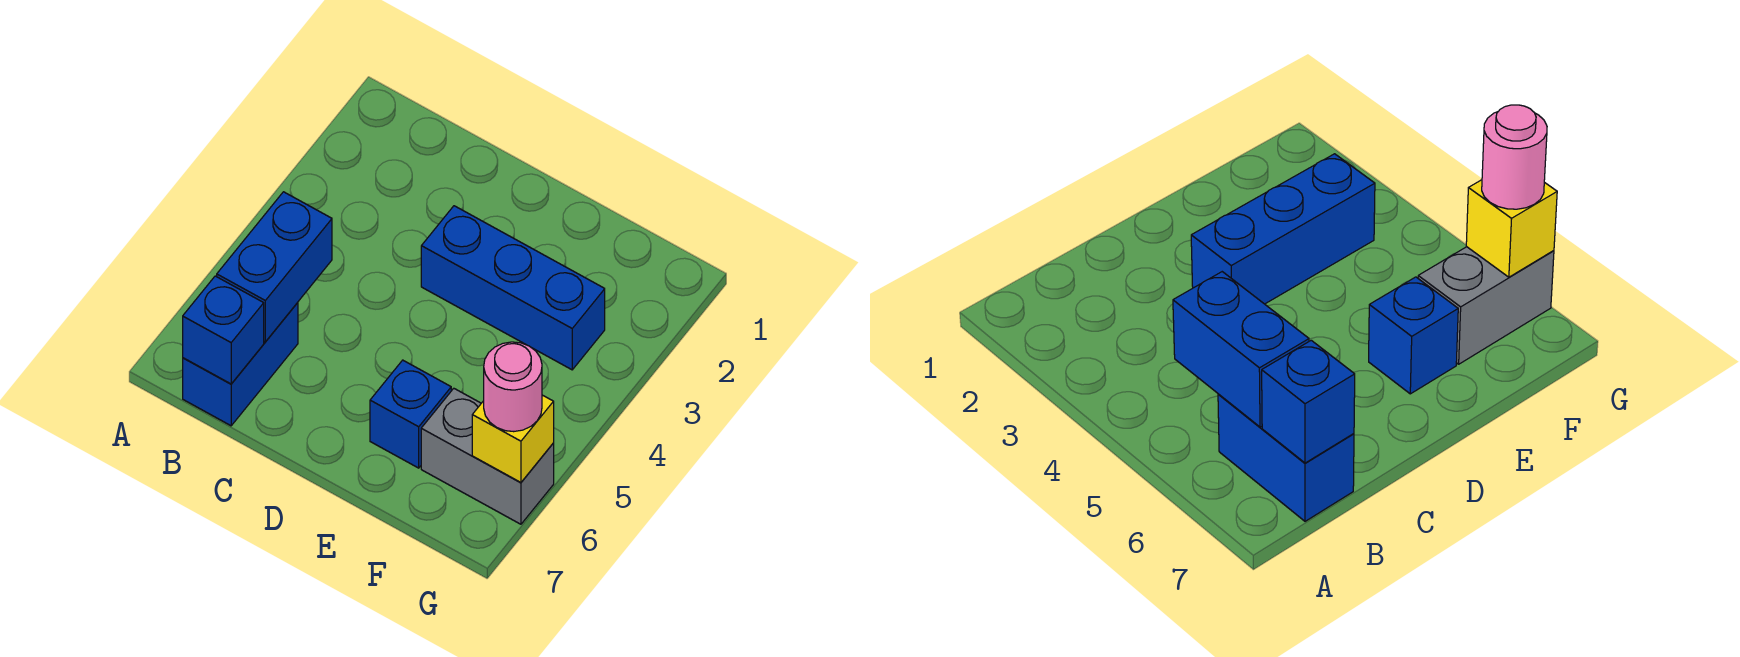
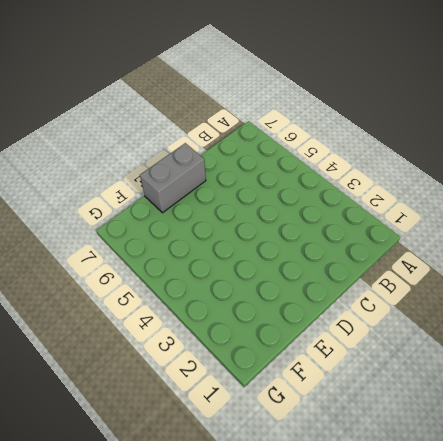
grey 1x2 brick [140,143,206,213] -> grey 1x2 brick moved to [421,388,554,524]
none -> blue 1x2 brick [183,303,298,426]
none -> blue 1x3 brick [421,206,605,370]

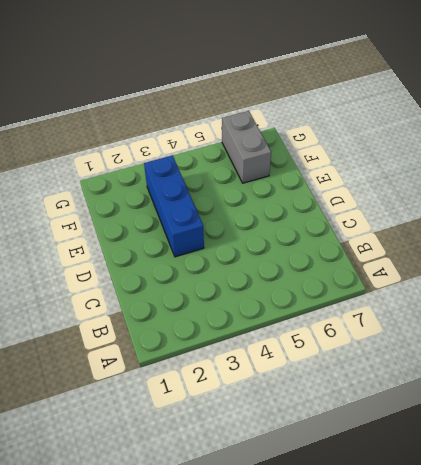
none -> blue 1x2 brick [183,303,298,426]
none -> blue 1x1 brick [370,360,451,468]

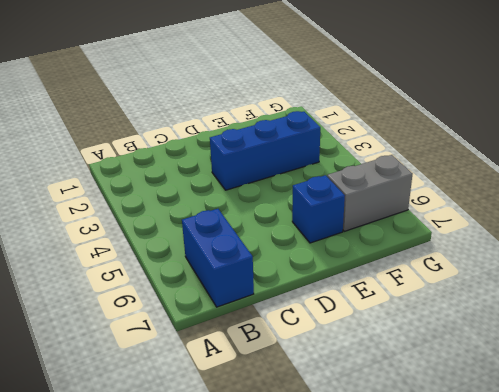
none -> blue 1x2 brick [217,192,332,342]
none -> blue 1x1 brick [183,276,264,384]

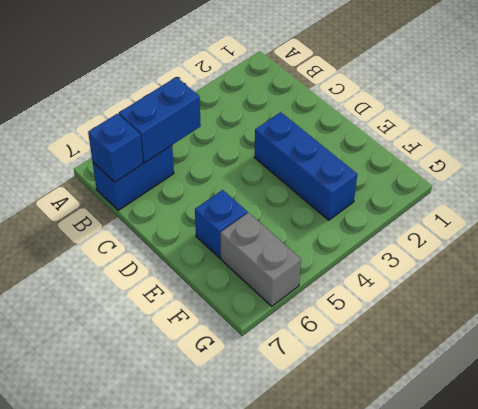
none -> yellow 1x1 brick [472,395,554,482]
none -> pink 1x1 round brick [484,342,542,432]

